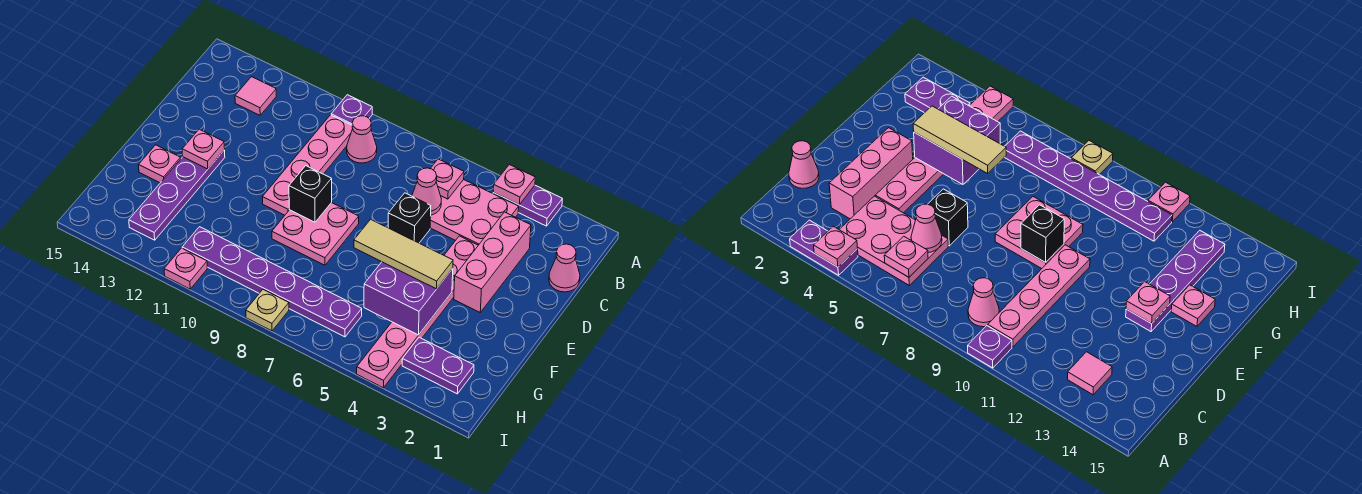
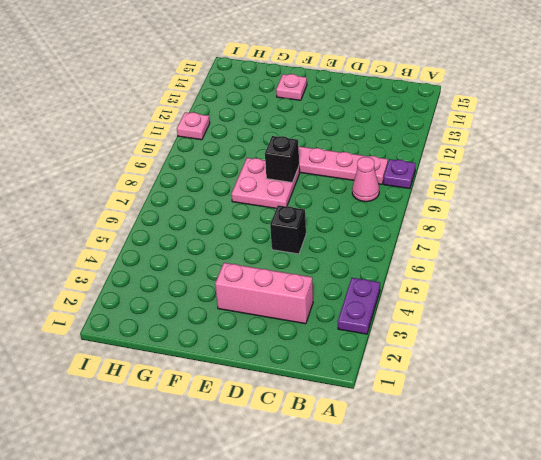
none -> pink 2x3 plate [430,180,519,245]
none -> pink 1x1 tile [235,77,276,115]
none -> pink 1x1 cone [549,244,580,292]

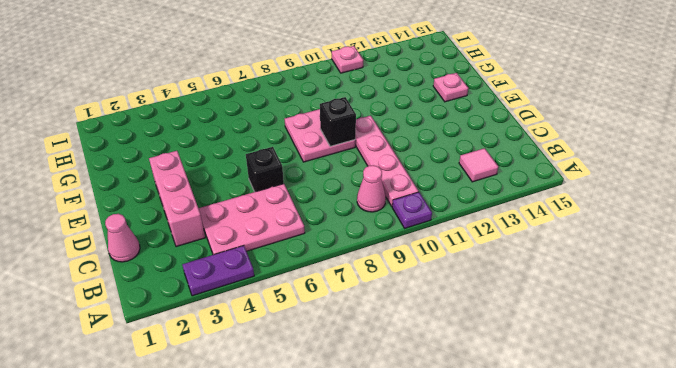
none -> pink 1x6 plate [357,236,478,388]
none -> purple 1x4 plate [129,150,225,240]
none -> purple 1x2 plate [402,337,474,394]

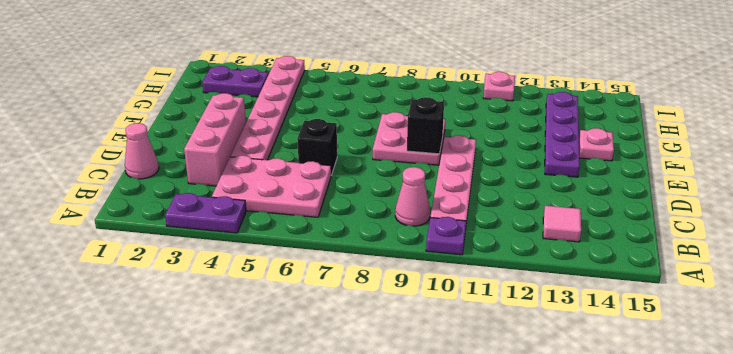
none -> purple 1x6 plate [182,227,362,337]
none -> tan 1x1 plate [246,290,289,331]
none -> pink 1x1 plate [493,165,535,205]

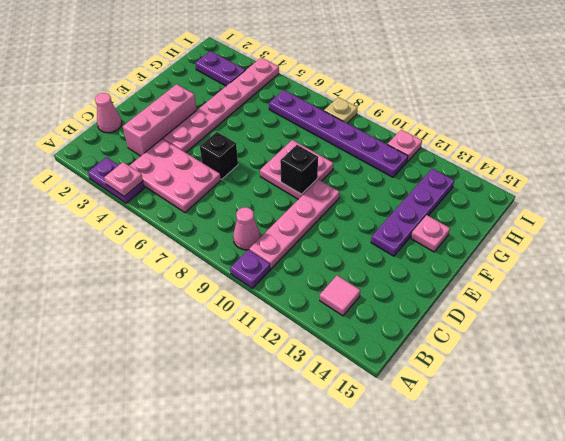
none -> pink 1x1 plate [430,159,464,199]
none -> pink 1x1 cone [412,168,441,215]
none -> pink 1x1 plate [182,129,225,169]

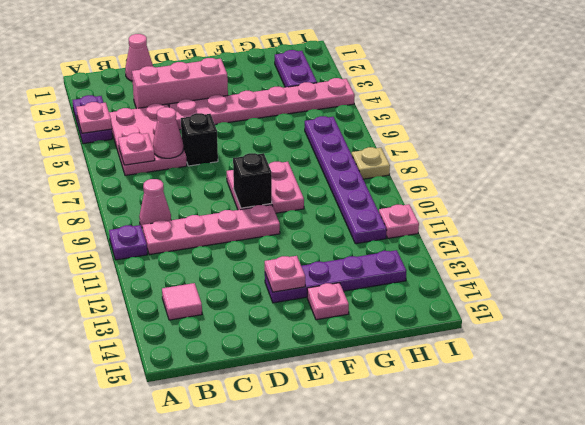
none -> purple 2x2 brick [364,262,453,335]
none -> tan 1x3 tile [354,219,453,289]

